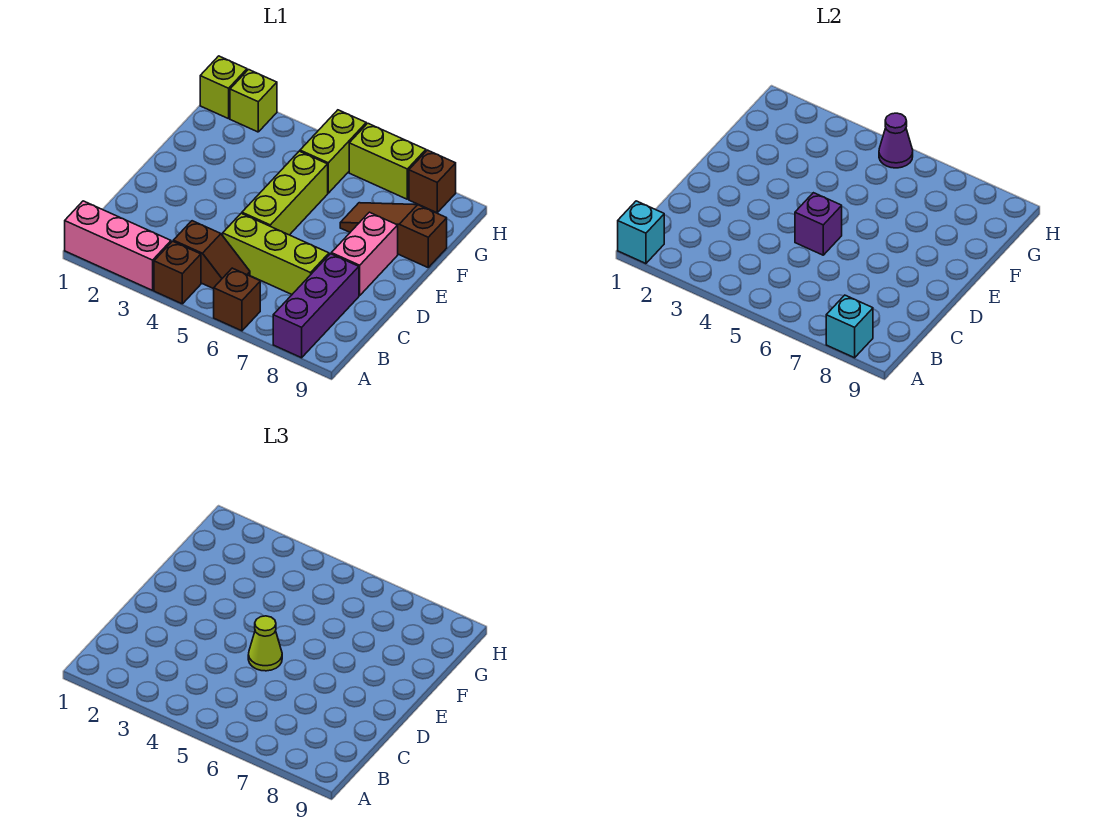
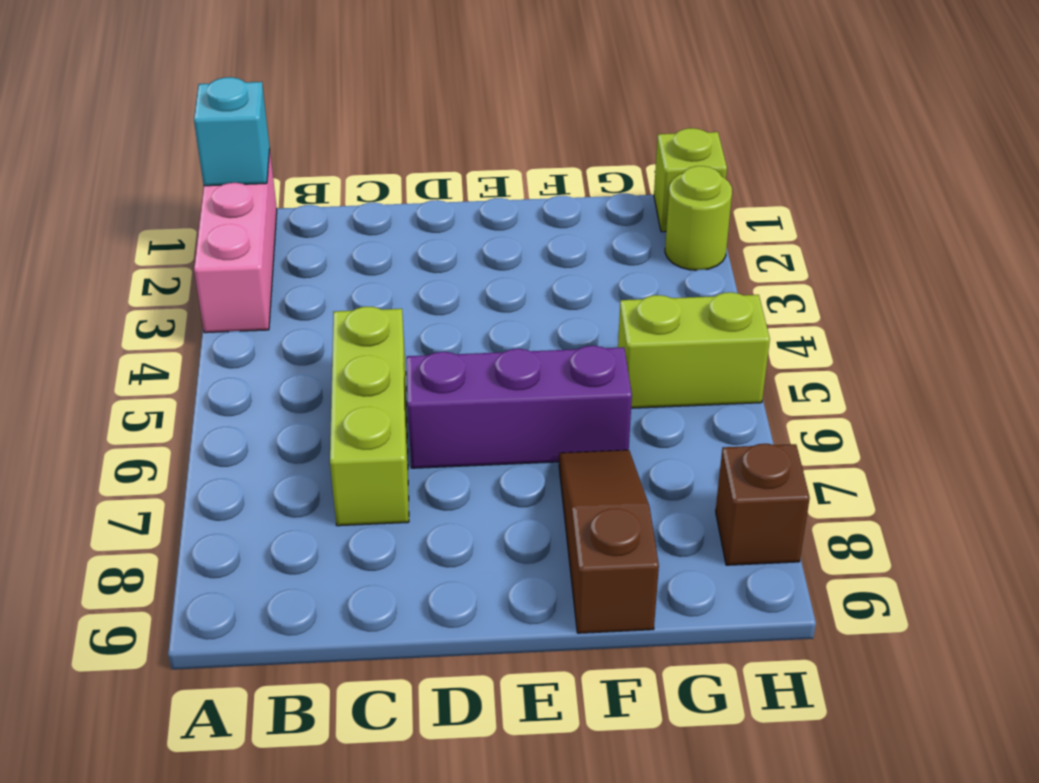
purple 1x3 brick [407,346,632,468] -> purple 1x3 brick moved to [273,254,359,358]
lime 1x1 round brick [665,166,732,270] -> lime 1x1 brick [230,70,277,132]
none -> brown 1x1 brick [154,241,201,304]
none -> brown 1x1 brick [214,268,260,331]
none -> brown 1x2 slope [173,221,250,289]

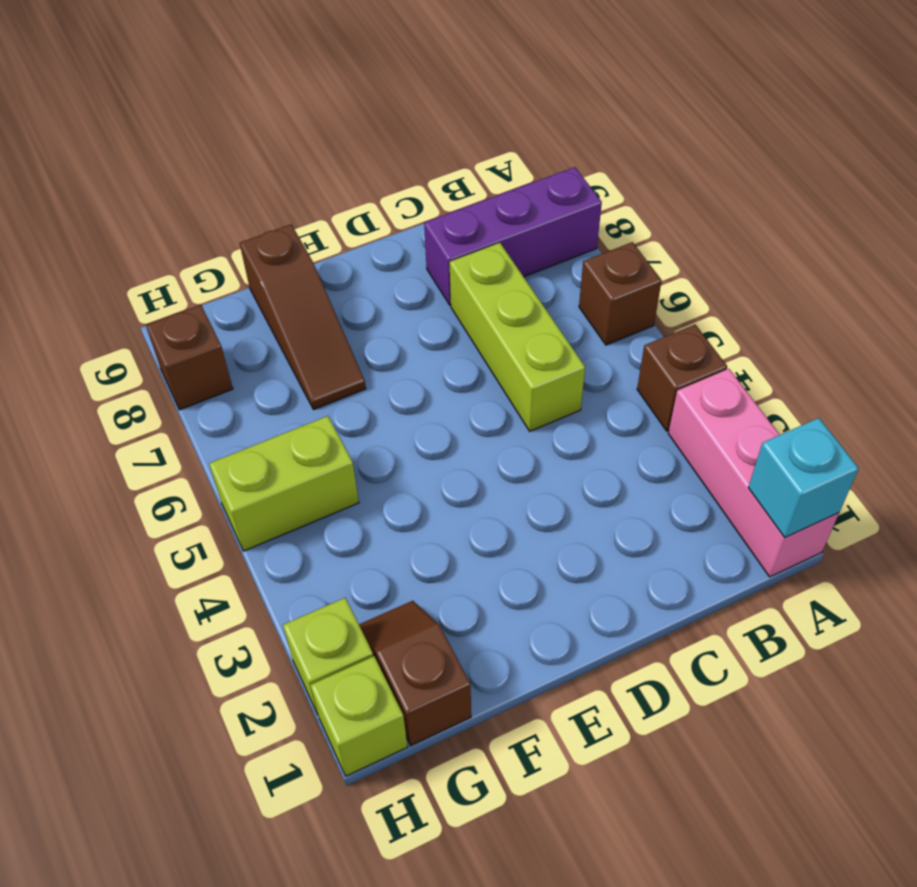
brown 1x2 slope [359,601,471,746] -> brown 1x2 slope moved to [173,221,250,289]
none -> lime 1x3 brick [242,151,328,235]
none -> pink 1x2 brick [331,212,398,296]
none -> lime 1x2 brick [349,123,426,199]

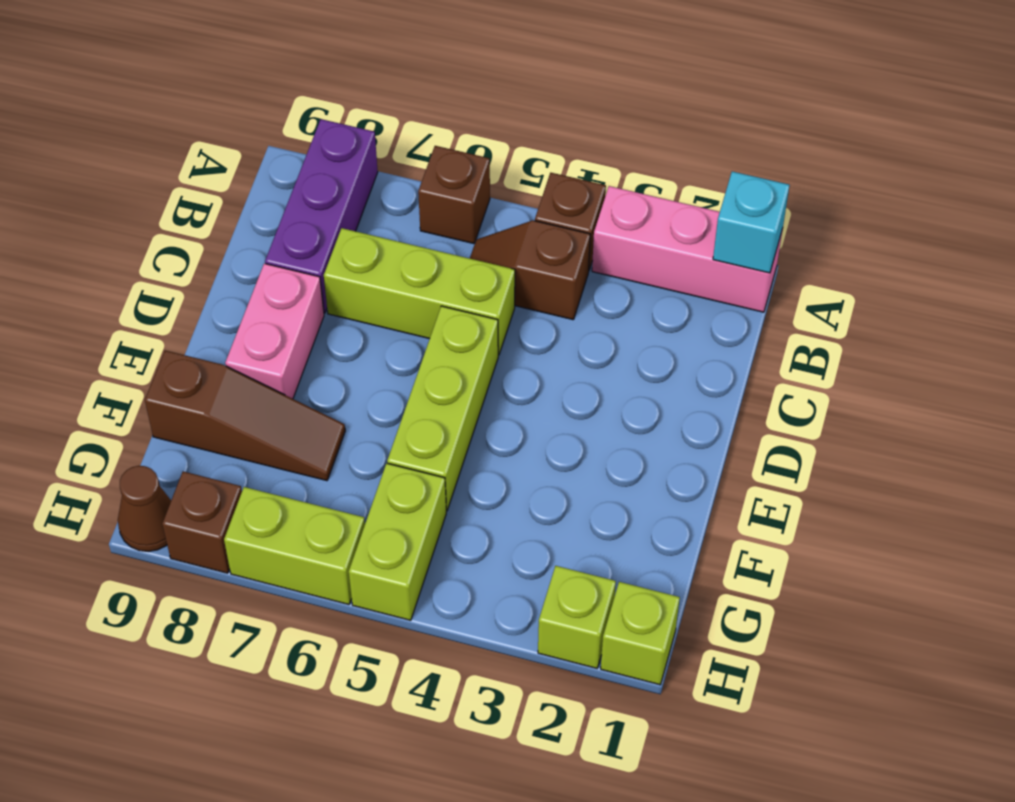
brown 1x1 cone [118,466,171,552] -> none
none -> cyan 1x1 brick [826,295,873,358]
none -> purple 1x1 brick [795,193,842,255]
none -> purple 1x1 cone [879,113,913,168]

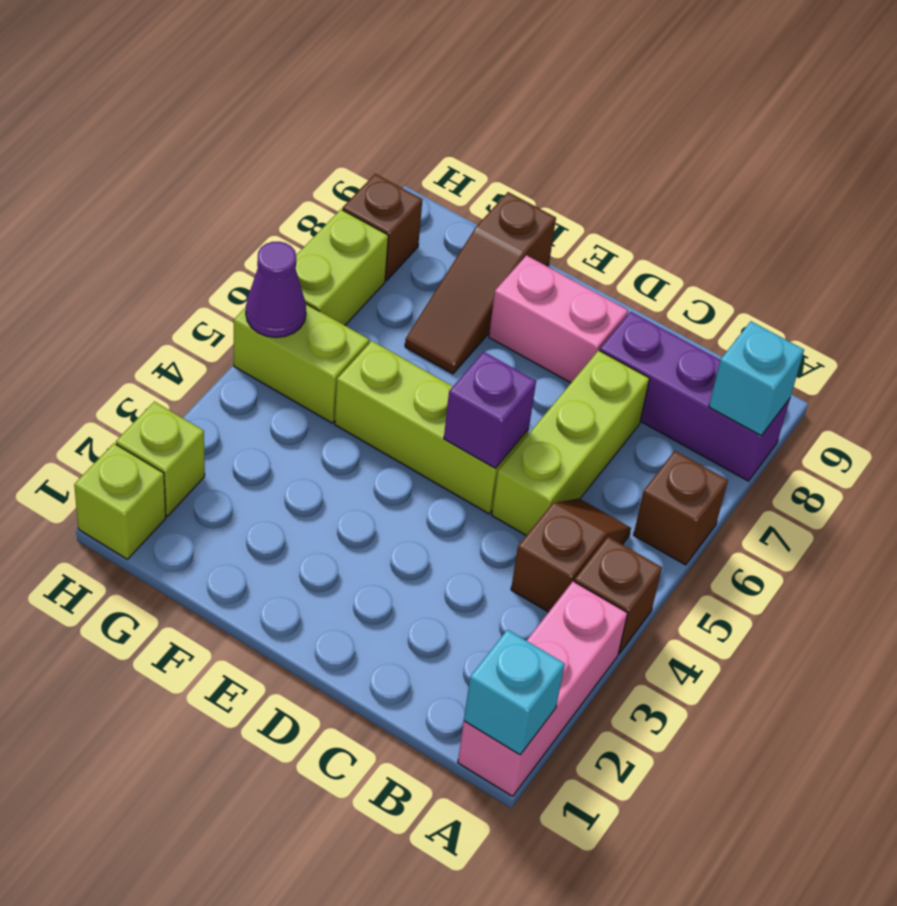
none -> lime 1x1 cone [248,616,282,671]

